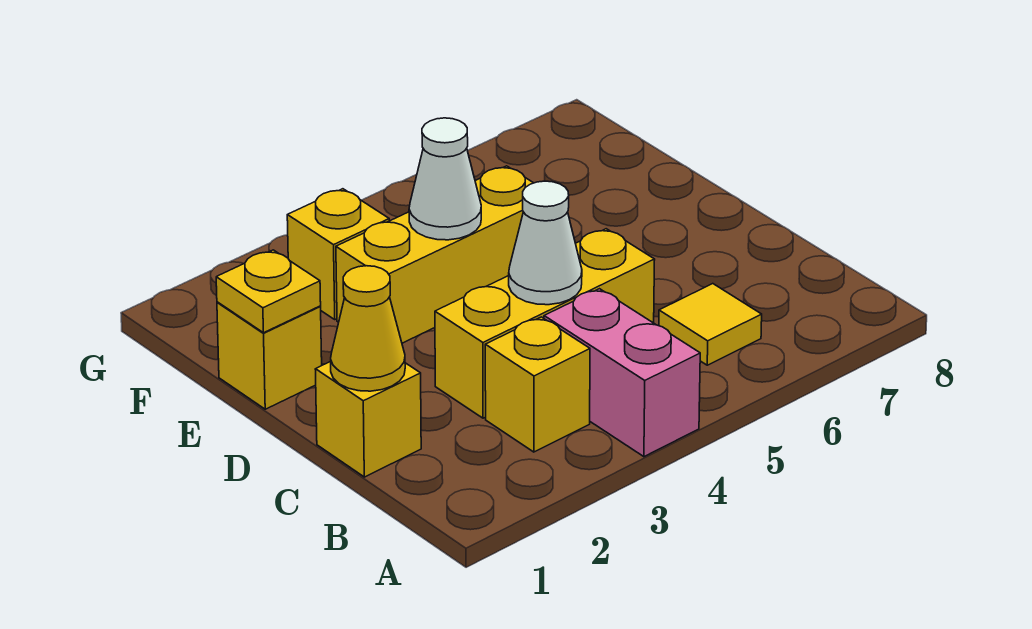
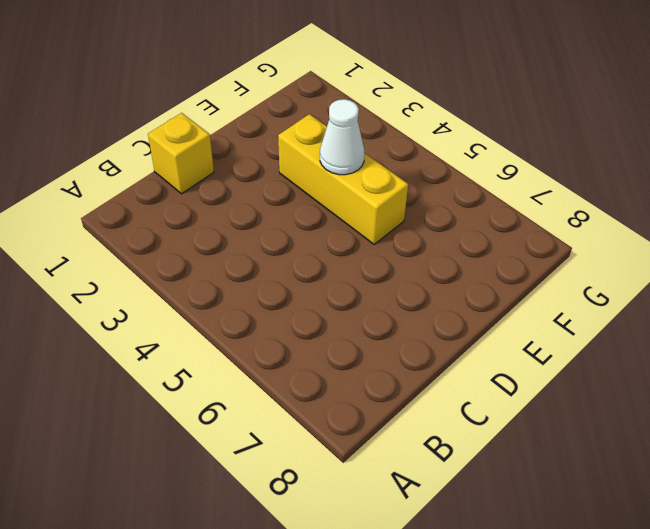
none -> pink 1x2 brick [544,289,700,457]
none -> yellow 1x1 brick [485,317,590,452]
none -> yellow 1x1 tile [659,284,762,365]

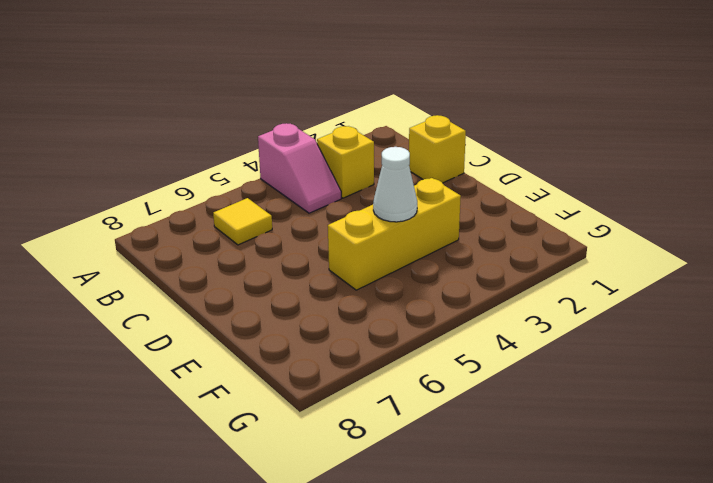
pink 1x2 slope [258,123,341,213] -> pink 1x2 brick [544,289,700,457]
none -> yellow 1x3 brick [435,229,655,418]
none -> yellow 1x1 brick [217,302,322,409]
none -> yellow 1x1 brick [287,189,389,319]

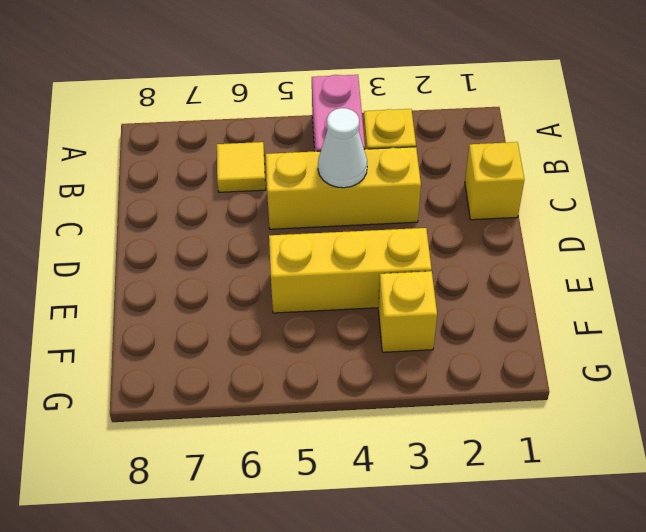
none -> yellow 1x1 brick [217,302,322,409]
none -> yellow 1x1 cone [331,266,405,391]
none -> yellow 1x1 plate [216,250,321,333]

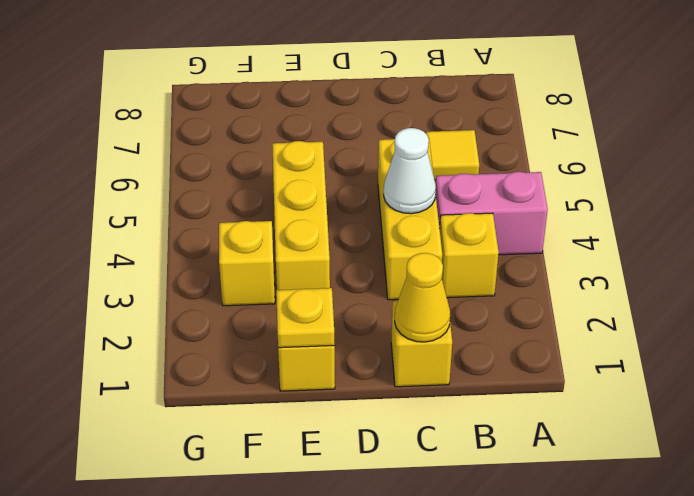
none -> white 1x1 cone [409,118,481,240]

